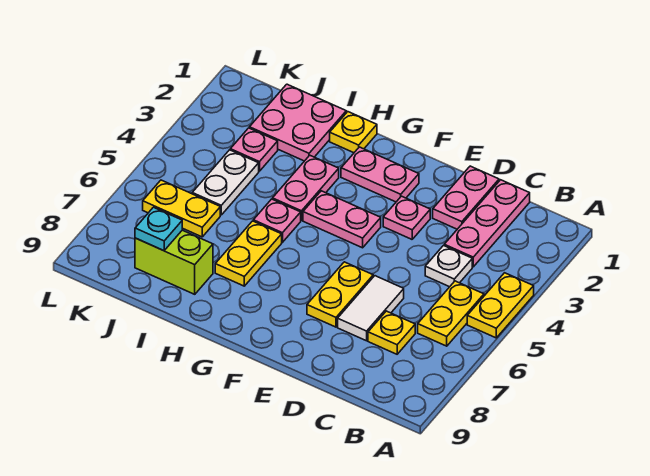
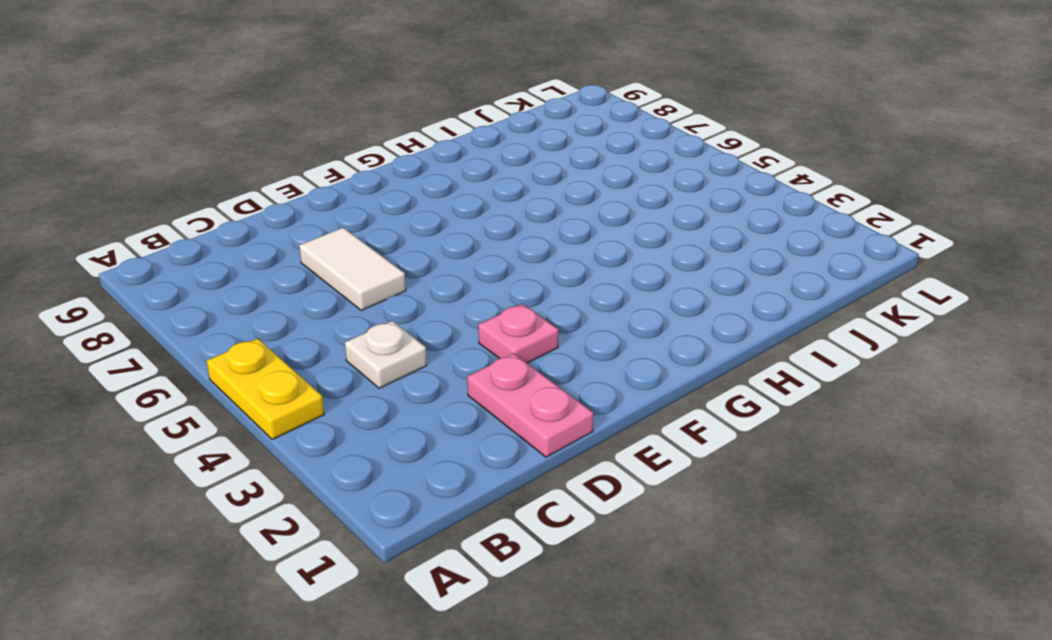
none -> yellow 1x2 plate [418,281,484,346]
none -> pink 1x3 plate [444,180,530,267]
none -> yellow 1x1 plate [368,311,415,354]

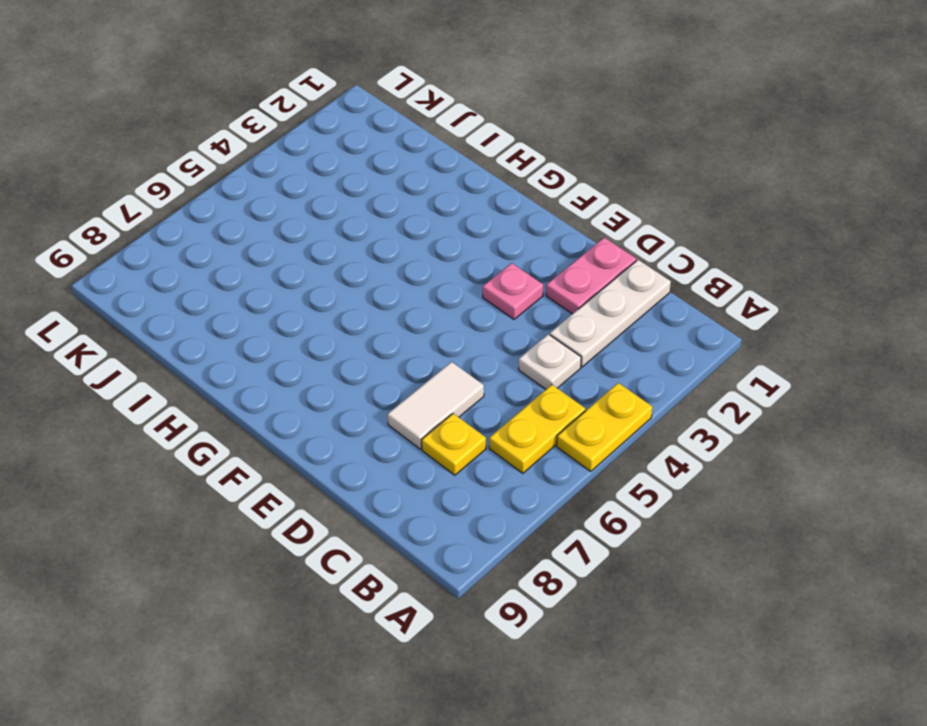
white 1x3 plate [550,260,671,367] -> pink 1x3 plate [444,180,530,267]
none -> yellow 1x2 plate [307,262,373,327]
none -> pink 1x2 plate [341,147,419,202]
none -> pink 1x2 plate [303,191,381,248]

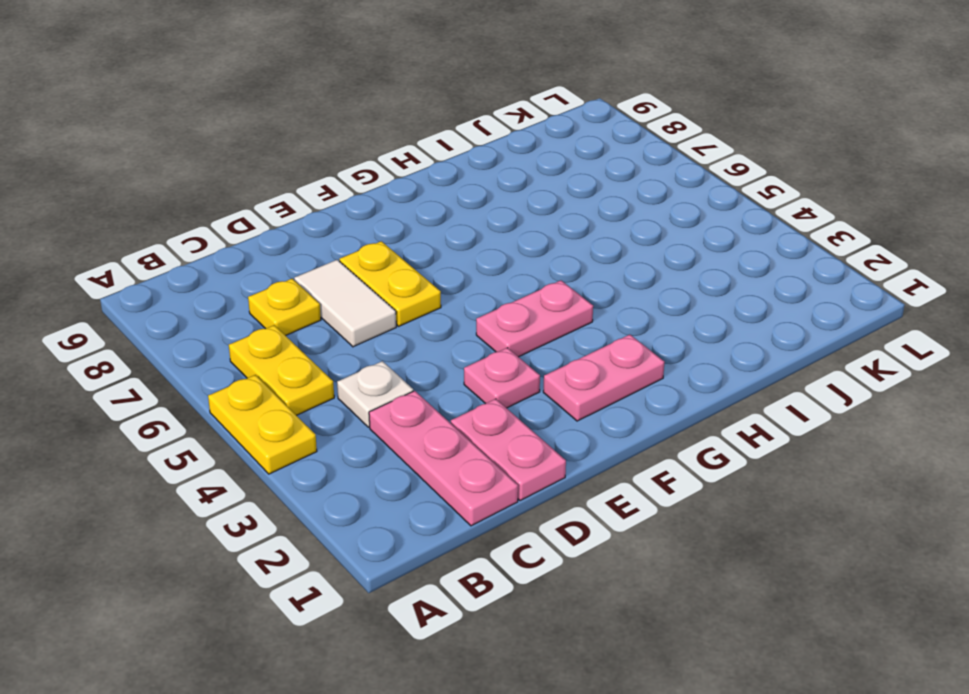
none -> yellow 1x1 plate [330,112,377,153]
none -> pink 1x2 plate [272,155,339,220]
none -> pink 1x1 plate [253,199,301,242]

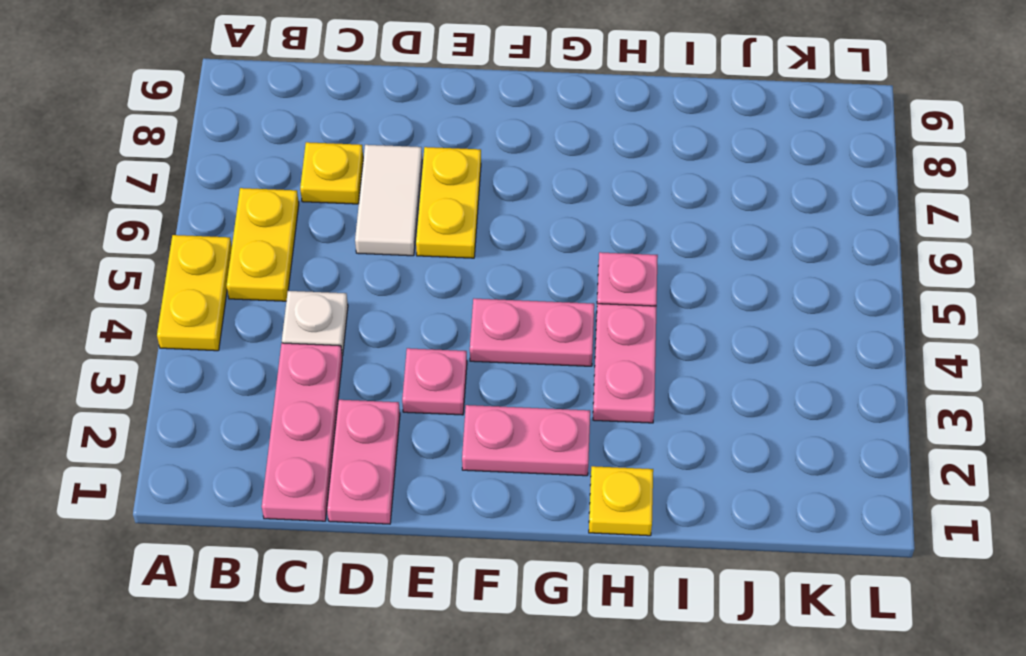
none -> yellow 1x2 plate [215,221,282,286]
none -> pink 2x2 plate [249,84,346,161]
none -> lime 1x2 brick [135,230,213,294]

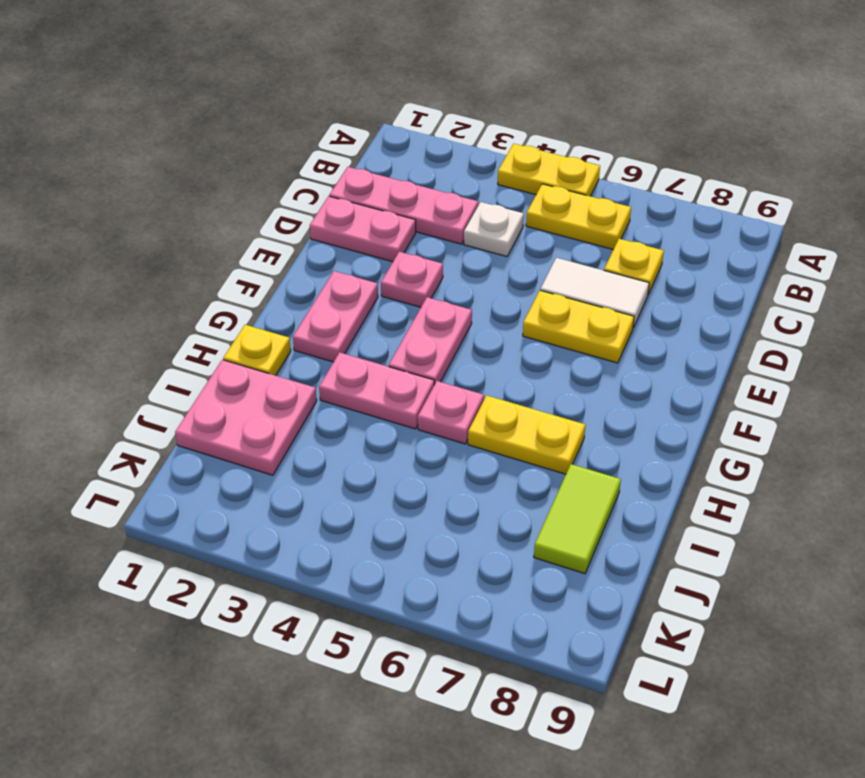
lime 1x2 tile [534,464,621,574] -> lime 1x2 brick [135,230,213,294]
none -> pink 1x1 plate [230,128,278,171]
none -> white 1x2 plate [192,150,259,215]
none -> yellow 1x2 plate [143,180,220,237]

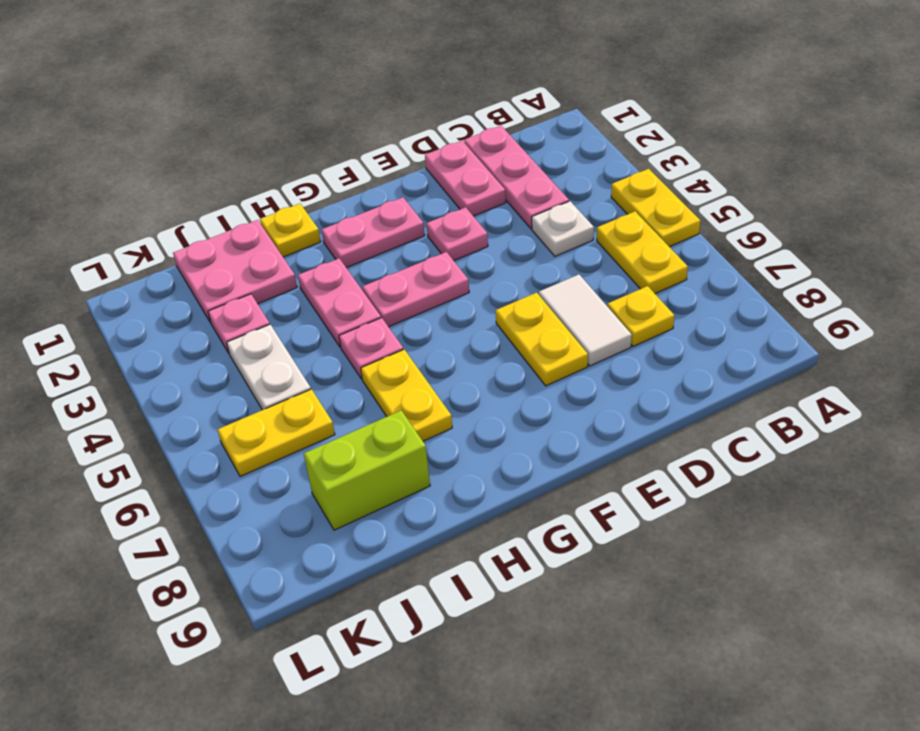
none -> cyan 1x1 plate [135,207,182,251]

